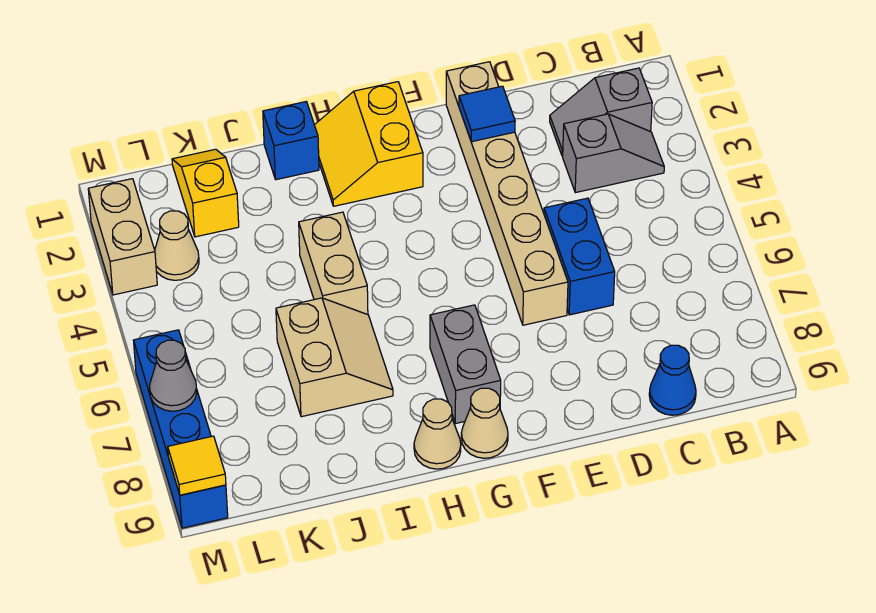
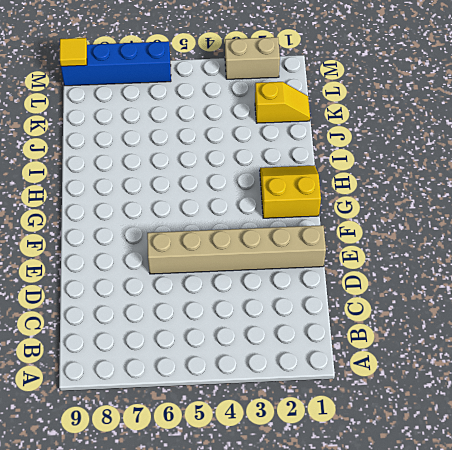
none -> grey 1x2 slope [550,68,652,156]
none -> grey 1x2 slope [563,114,664,193]
none -> blue 1x1 cone [649,345,696,415]

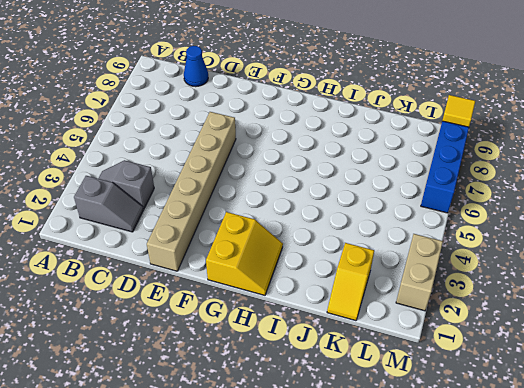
none -> blue 1x2 brick [544,198,615,315]
none -> grey 1x2 brick [430,305,501,423]
none -> tan 1x1 cone [461,388,508,458]

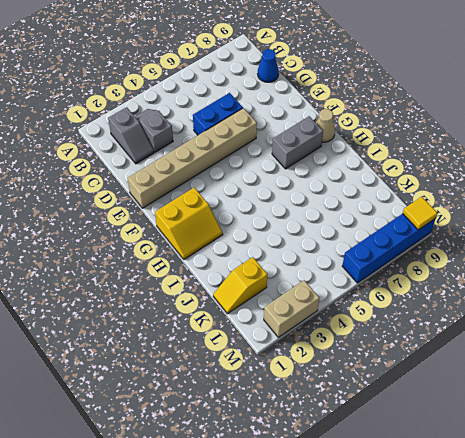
none -> tan 1x1 cone [414,399,461,469]
none -> blue 1x1 brick [263,102,319,180]
none -> tan 1x2 brick [299,212,368,315]

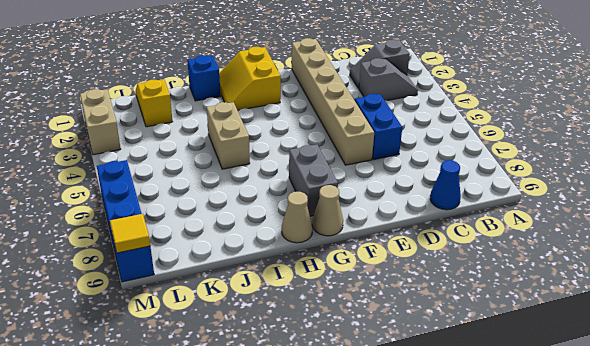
none -> tan 2x2 slope [276,298,393,417]
none -> tan 1x1 cone [155,211,199,280]
none -> blue 1x1 tile [459,86,515,142]

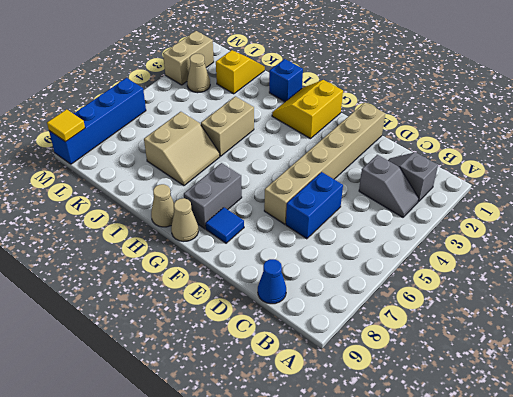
blue 1x1 tile [206,208,244,243] -> blue 1x1 tile moved to [459,86,515,142]
none -> grey 1x1 cone [150,340,197,411]

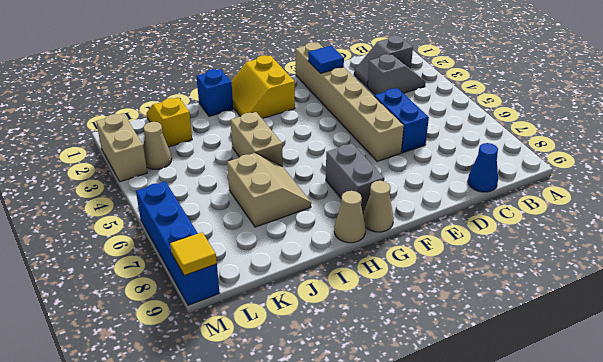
none -> grey 1x1 cone [150,340,197,411]

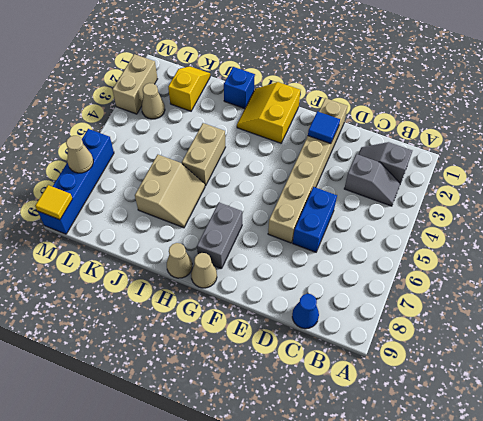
tan 1x1 cone [66,136,93,173] -> grey 1x1 cone [150,340,197,411]

